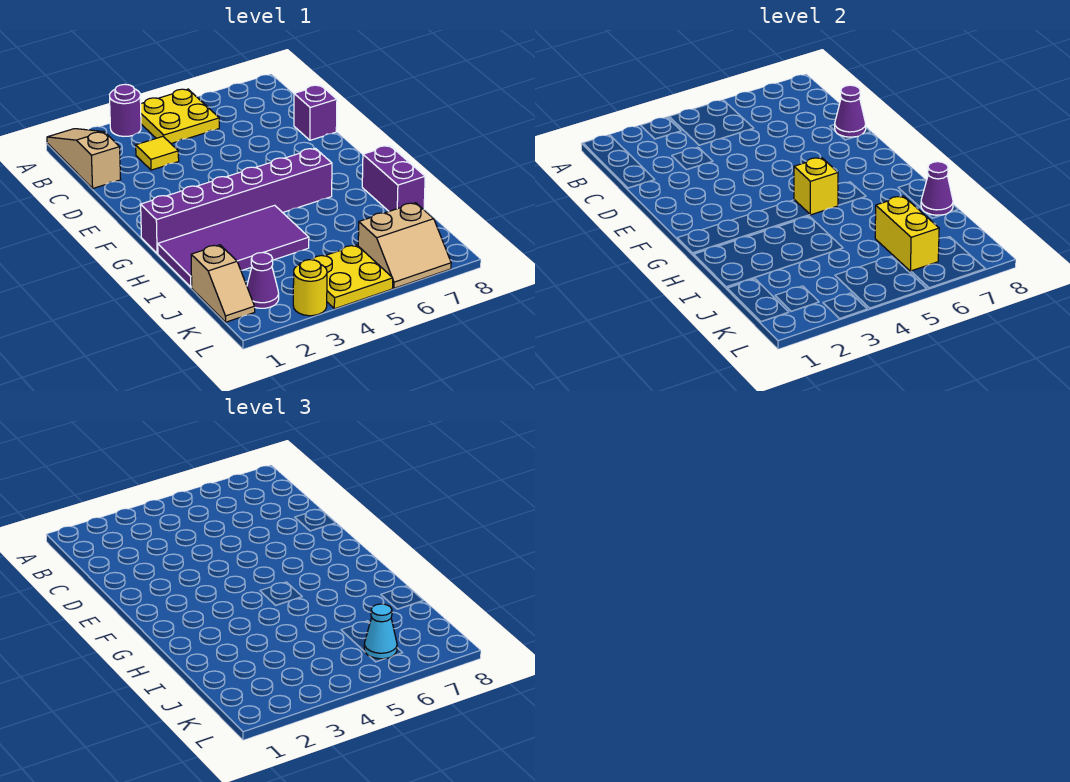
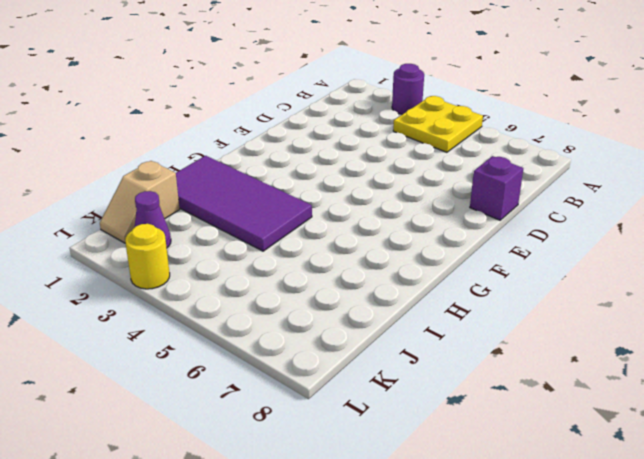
none -> tan 1x3 slope [47,129,121,188]
none -> yellow 1x1 tile [136,136,179,170]
none -> purple 1x6 brick [141,148,332,254]

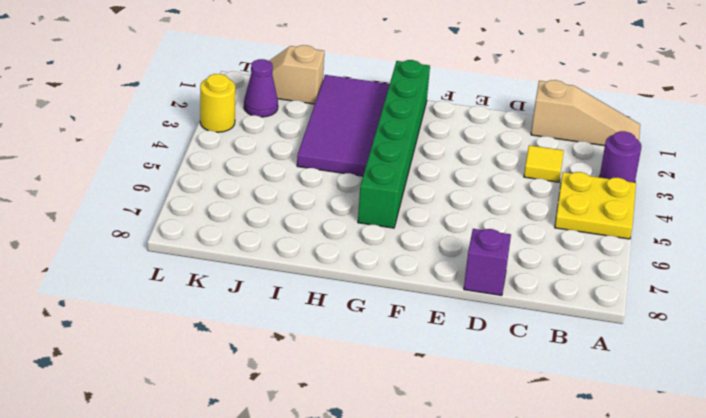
green 1x6 brick [358,60,430,228] -> purple 1x6 brick [141,148,332,254]
none -> purple 1x2 brick [362,146,425,211]
none -> yellow 2x2 plate [312,245,393,309]
none -> tan 2x2 slope [358,203,451,288]

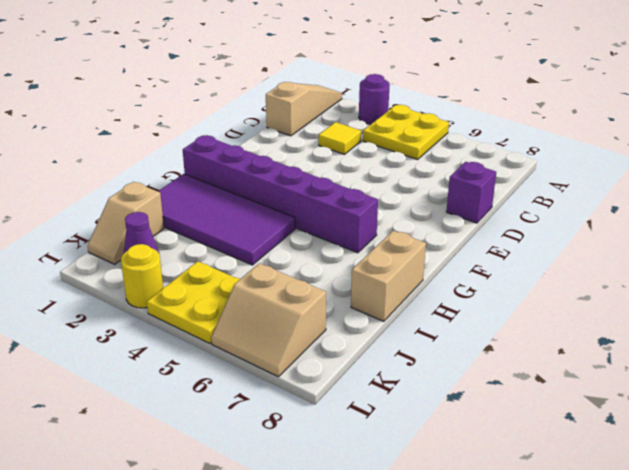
tan 1x2 brick [351,231,426,321] -> purple 1x2 brick [362,146,425,211]
none -> purple 1x1 cone [835,85,866,137]
none -> yellow 1x1 brick [794,158,838,215]
none -> purple 1x1 cone [921,162,953,215]

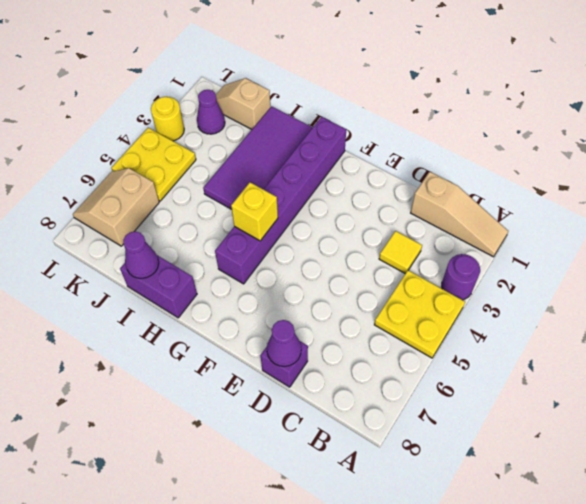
none -> yellow 1x2 brick [875,196,939,271]
none -> cyan 1x1 cone [364,604,397,659]

